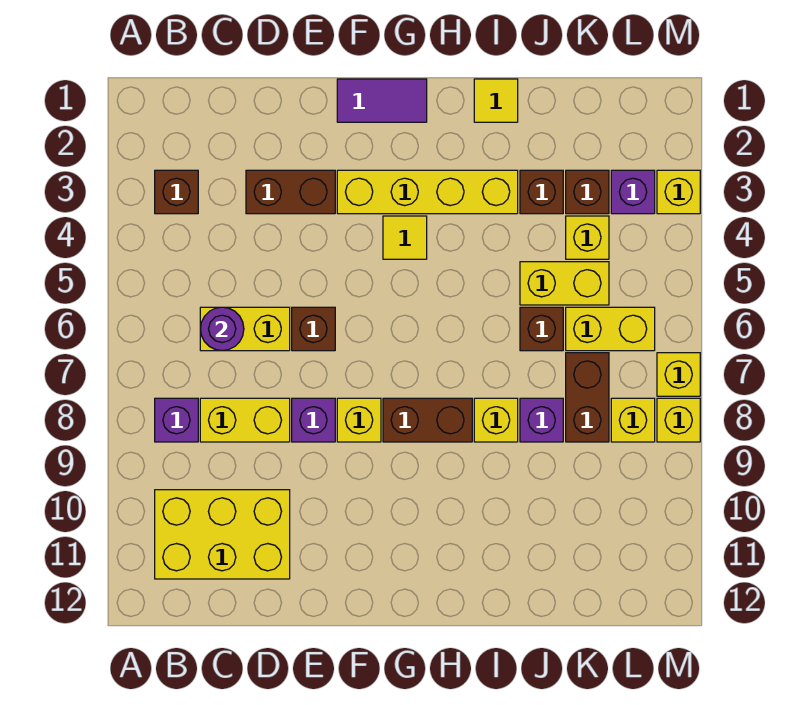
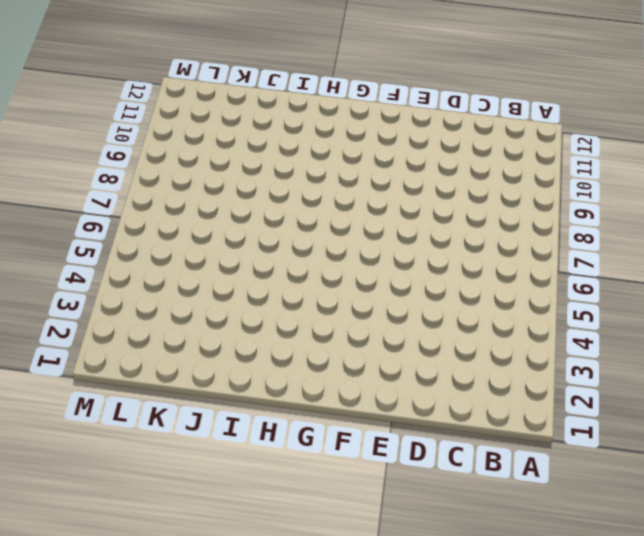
none -> brown 1x1 brick [155,170,198,214]
none -> purple 1x1 brick [155,398,198,442]
none -> yellow 2x3 brick [155,490,290,579]

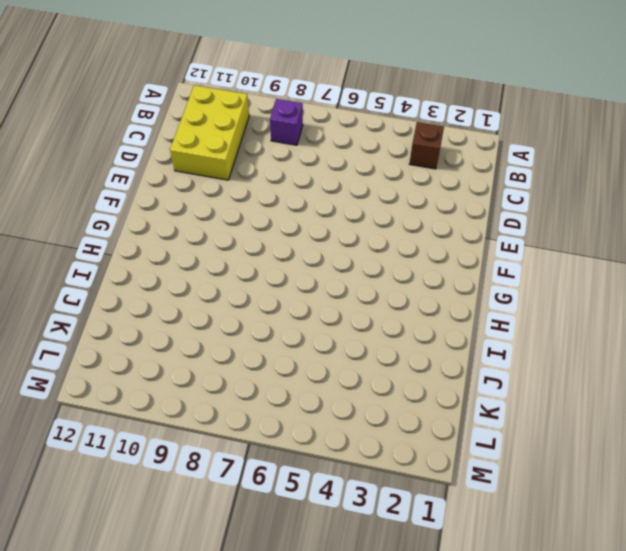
none -> yellow 1x2 brick [200,307,290,351]
none -> yellow 1x2 brick [200,398,290,442]
none -> brown 1x2 brick [246,170,335,214]

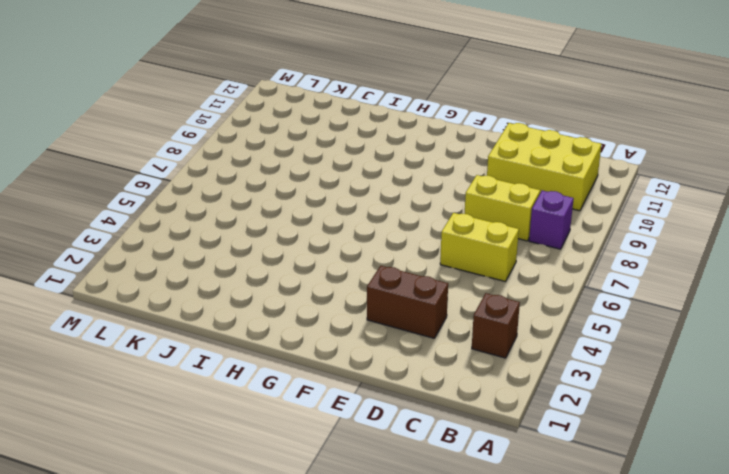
none -> brown 1x1 brick [292,307,335,351]
none -> purple 1x1 brick [292,398,335,442]
none -> purple 1x2 tile [337,79,427,122]

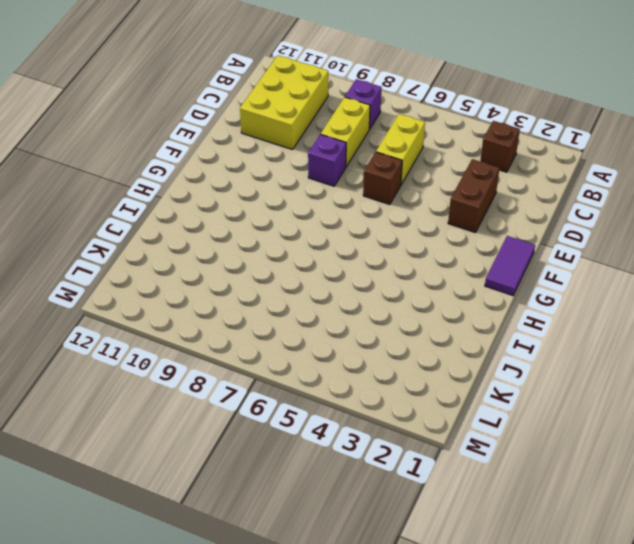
none -> yellow 1x4 brick [337,170,518,214]
none -> yellow 1x1 brick [337,398,381,442]
none -> yellow 1x1 tile [383,216,427,259]

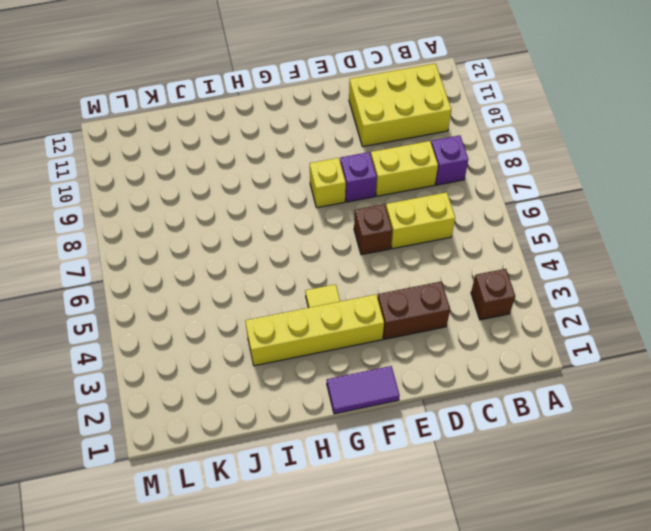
none -> brown 1x2 brick [383,398,472,442]
none -> yellow 1x1 tile [474,79,518,122]
none -> yellow 1x1 brick [474,398,518,442]

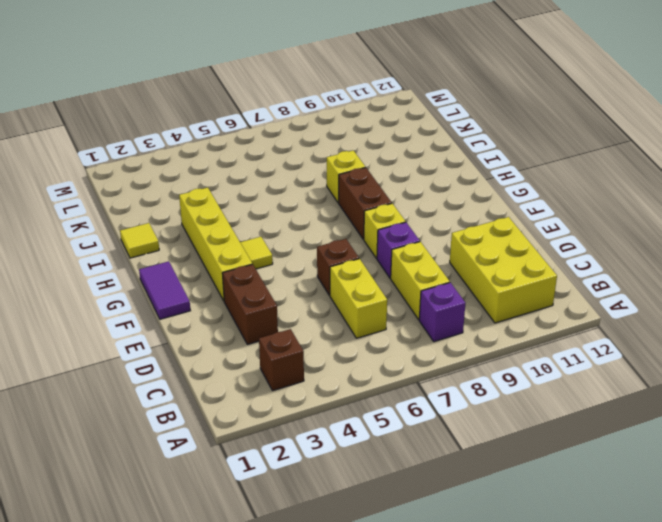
none -> brown 1x1 brick [520,170,563,214]
none -> yellow 1x2 brick [520,262,609,305]
none -> brown 1x1 brick [520,307,563,351]

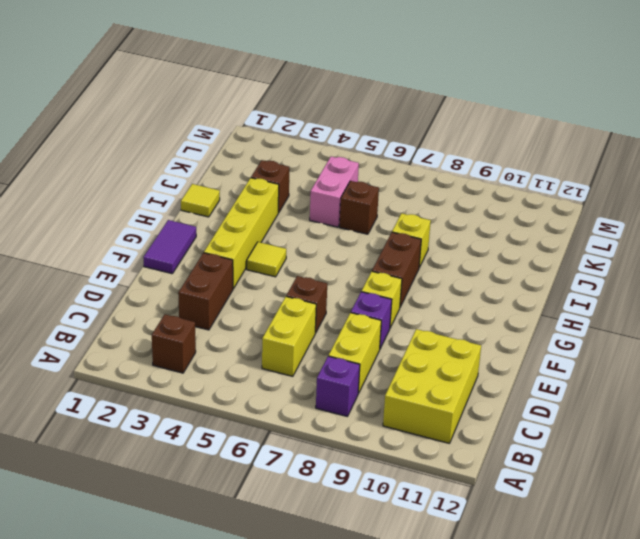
pink 1x2 brick [310,157,359,227] -> yellow 1x2 brick [520,262,609,305]
none -> purple 1x1 brick [520,398,563,442]
none -> brown 1x1 brick [566,170,609,214]
none -> yellow 1x1 brick [566,216,609,259]

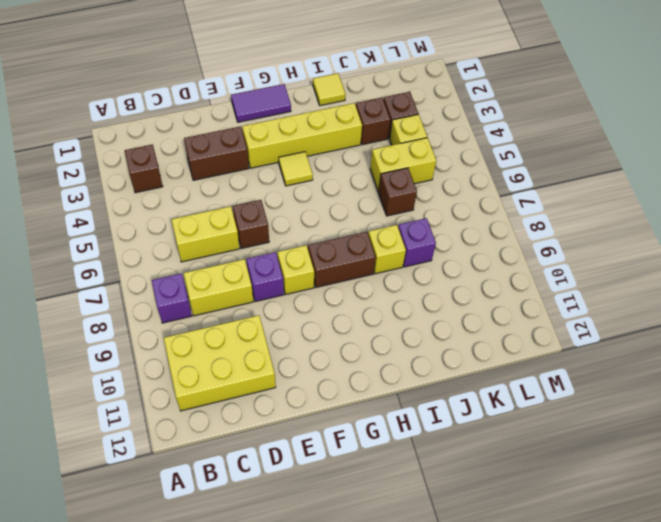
none -> yellow 1x2 brick [566,307,655,351]
none -> brown 1x2 brick [566,353,609,442]
none -> purple 1x1 brick [611,170,655,214]

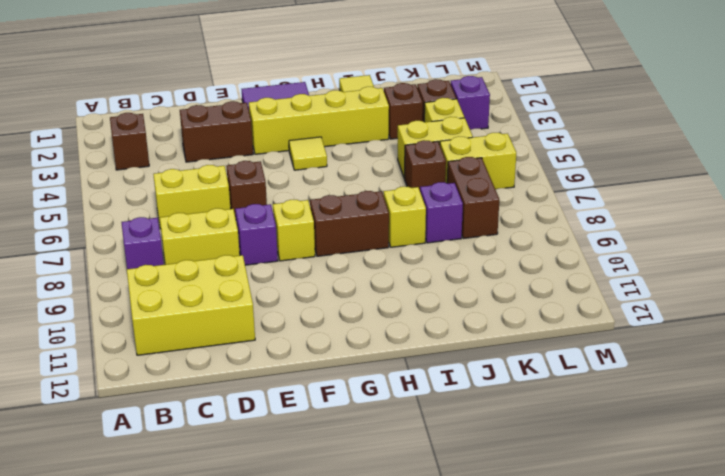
none -> yellow 1x1 brick [611,398,655,442]
none -> yellow 1x1 brick [657,170,700,214]
none -> yellow 1x1 brick [657,353,700,396]

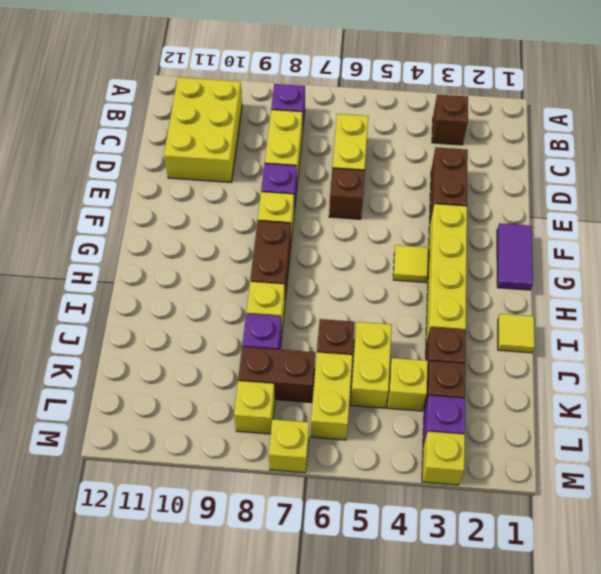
none -> yellow 1x1 brick [657,398,700,442]
none -> purple 1x1 round brick [200,307,244,351]

